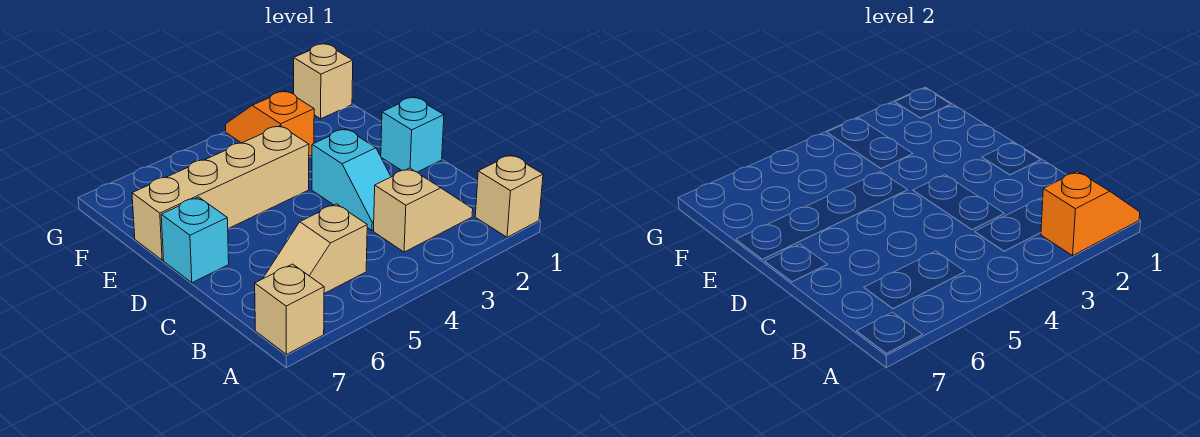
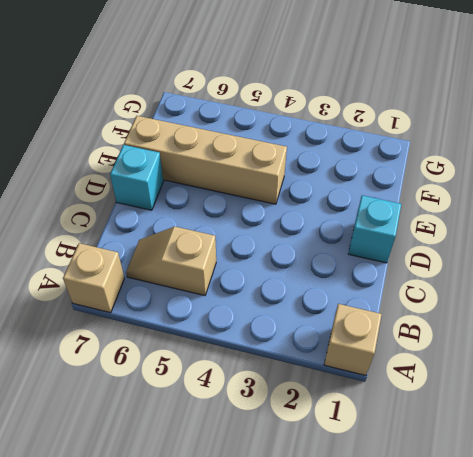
none -> tan 1x2 slope [374,168,473,252]
none -> cyan 1x2 slope [312,129,391,230]

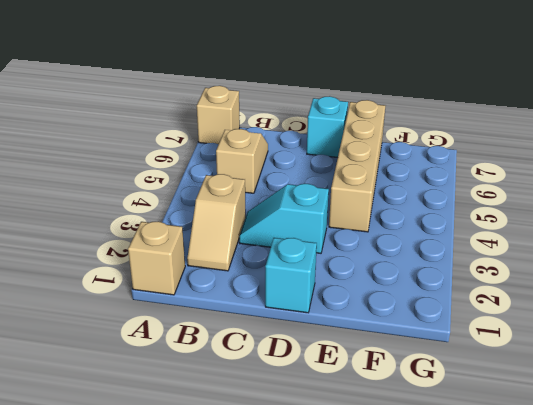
none -> orange 1x2 slope [225,91,314,156]
none -> tan 1x1 brick [294,44,353,119]

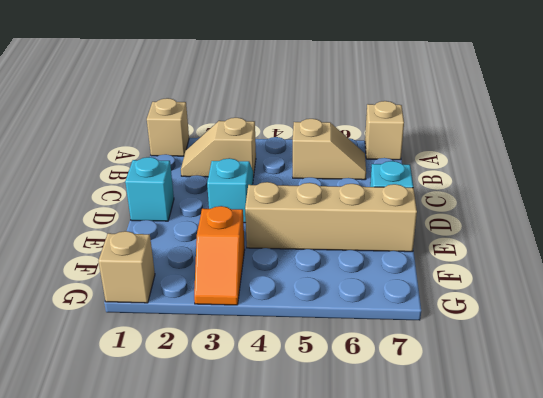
none -> orange 1x2 slope [1041,171,1140,256]

